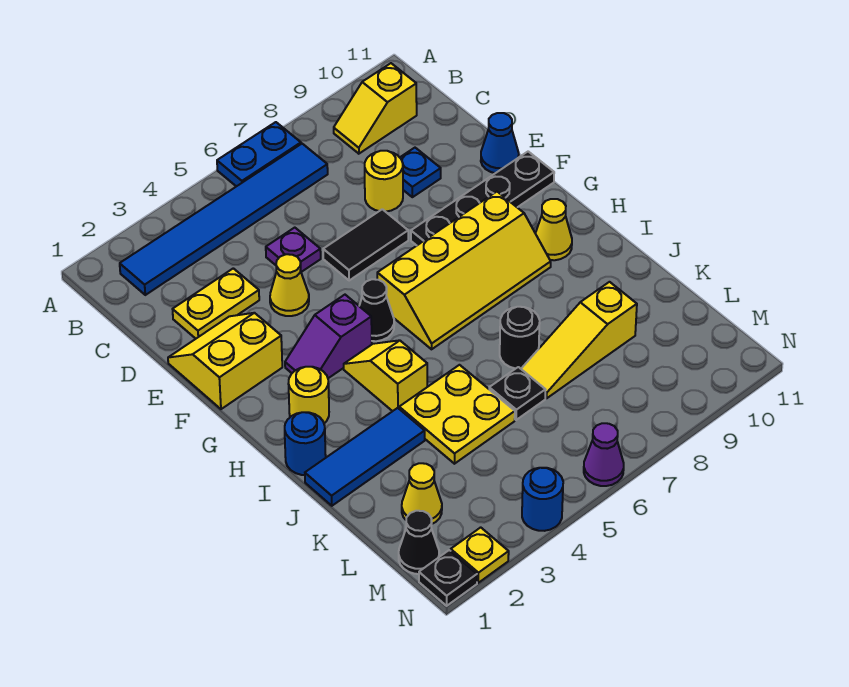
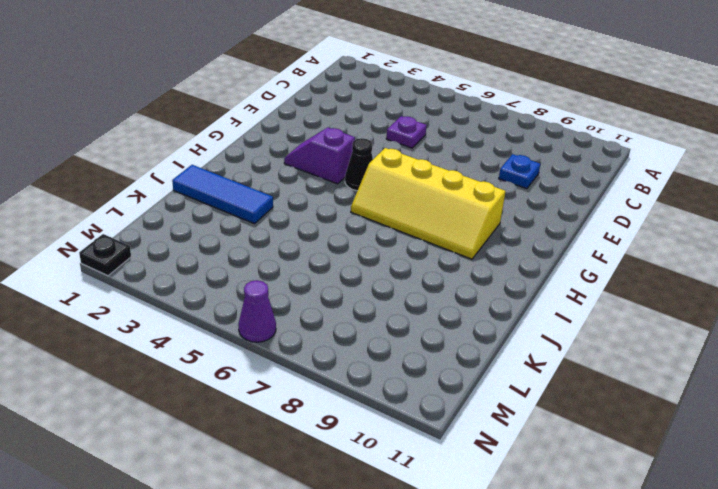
none -> blue 1x2 plate [217,122,301,186]
none -> blue 1x6 tile [120,144,328,295]
none -> yellow 1x2 slope [334,63,417,154]
none -> yellow 1x2 plate [173,268,259,339]

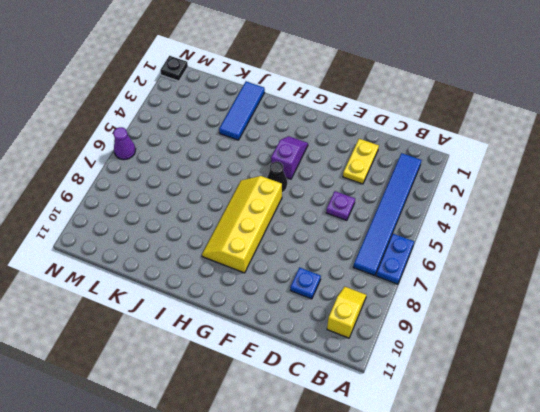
none -> yellow 1x1 round brick [365,151,403,212]
none -> yellow 2x2 slope [168,313,282,409]
none -> yellow 1x1 cone [270,254,309,316]
none -> black 1x2 tile [323,209,408,280]

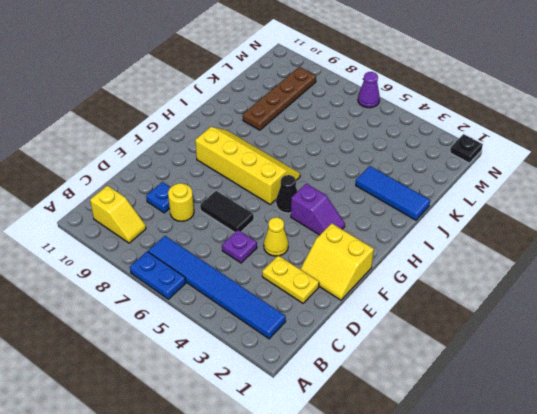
brown 1x4 plate [243,67,316,130] -> yellow 1x3 slope [521,282,637,398]
none -> blue 1x1 cone [481,113,519,173]
none -> black 1x4 plate [411,152,554,245]
none -> yellow 1x1 round brick [288,367,329,423]
none -> yellow 1x2 slope [344,340,427,411]

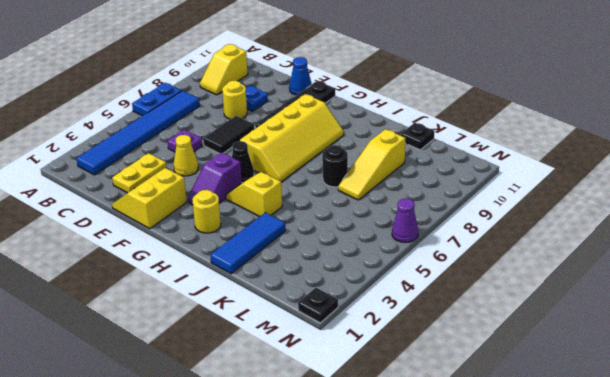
black 1x1 plate [401,123,435,150] -> black 1x1 plate moved to [489,367,545,420]
none -> yellow 1x1 cone [535,199,572,260]
none -> blue 1x1 round brick [285,412,326,475]
none -> yellow 2x2 plate [399,365,515,464]
none -> yellow 1x1 cone [402,463,442,524]

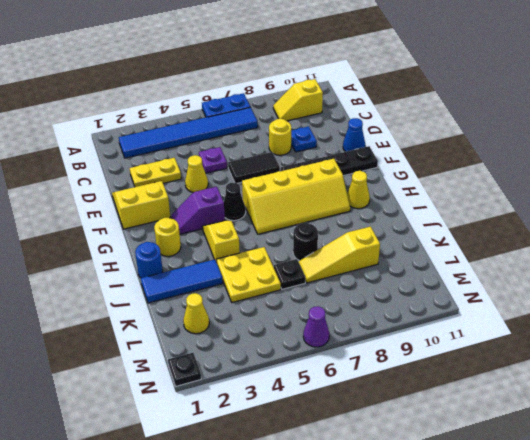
none -> black 1x1 cone [399,511,439,574]
none -> yellow 1x1 plate [451,527,509,583]
none -> blue 1x1 round brick [522,468,563,531]

